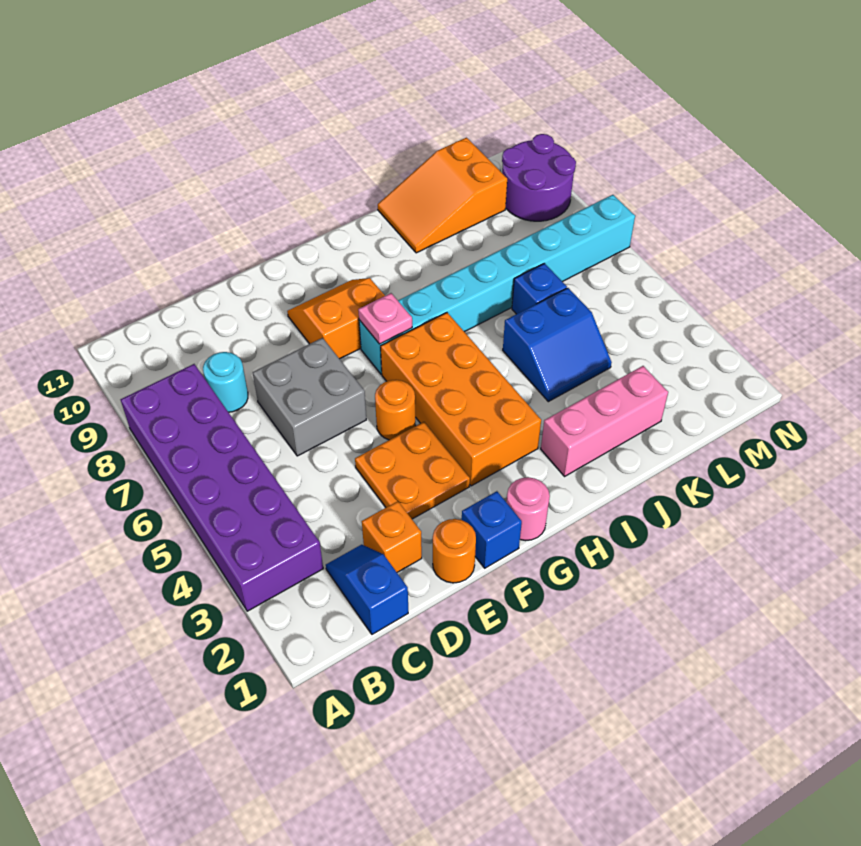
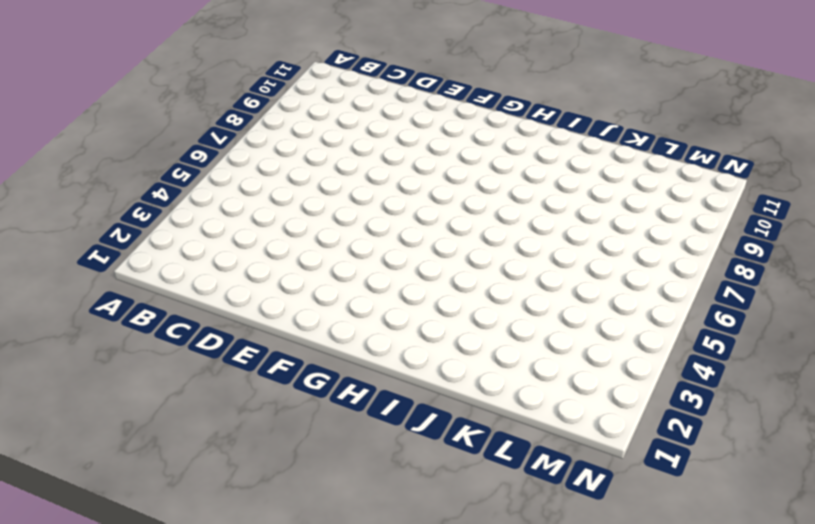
none -> purple 2x6 brick [121,364,323,611]
none -> blue 1x2 slope [326,545,408,634]
none -> cyan 1x1 round brick [203,352,248,412]

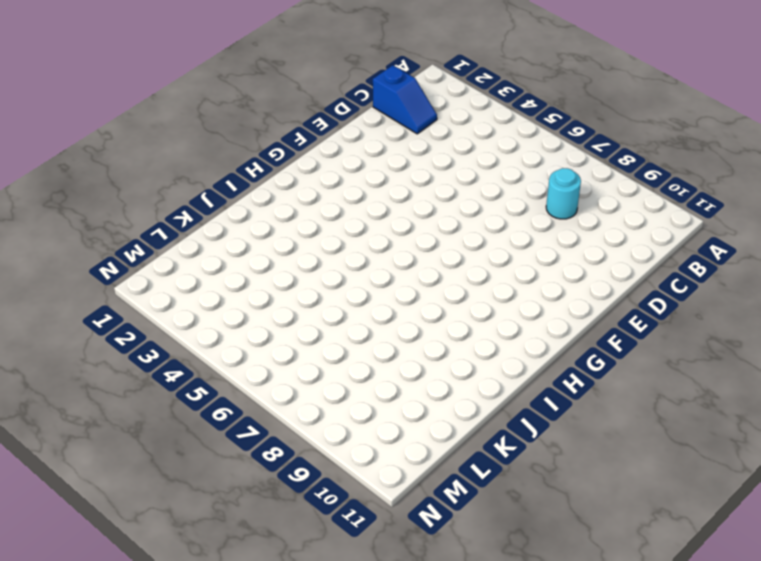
none -> purple 2x6 brick [121,364,323,611]
none -> orange 1x1 brick [362,501,422,572]
none -> grey 2x2 brick [253,338,366,456]

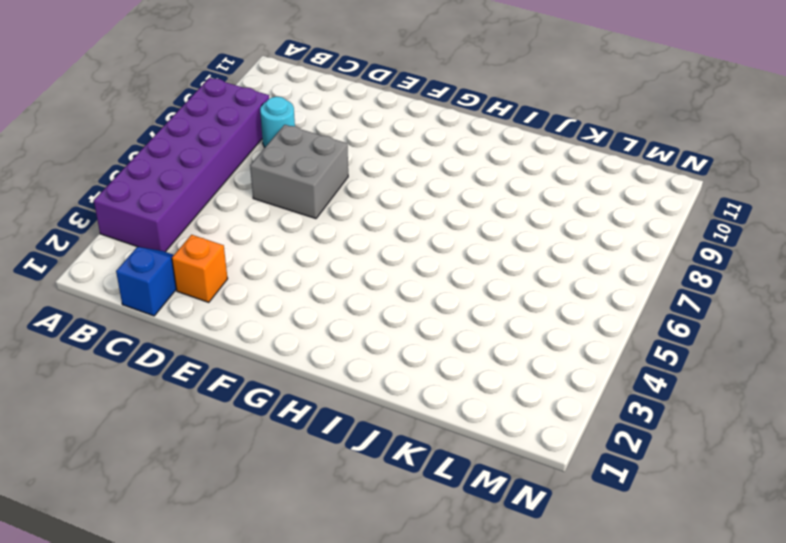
none -> orange 1x1 round brick [433,519,476,583]
none -> orange 2x2 plate [355,422,470,519]
none -> blue 1x1 brick [462,491,522,568]

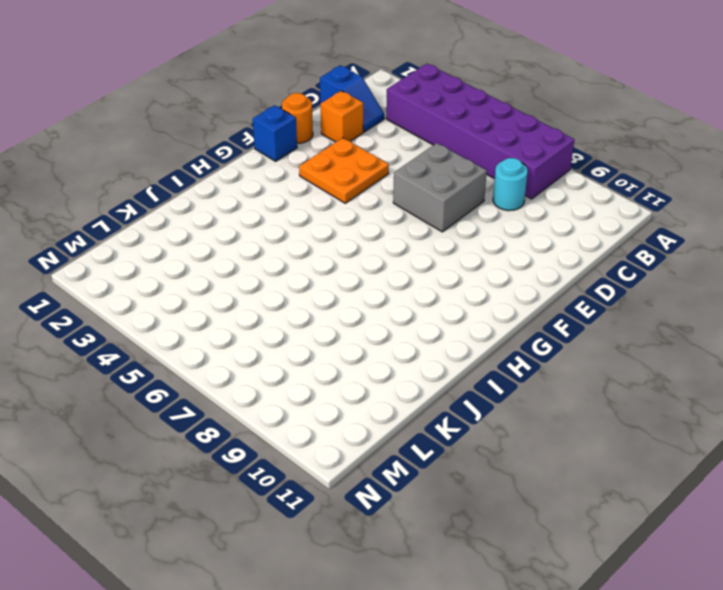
none -> orange 1x1 round brick [375,380,416,440]
none -> orange 2x2 slope [287,278,385,359]
none -> pink 1x1 round brick [506,477,550,541]

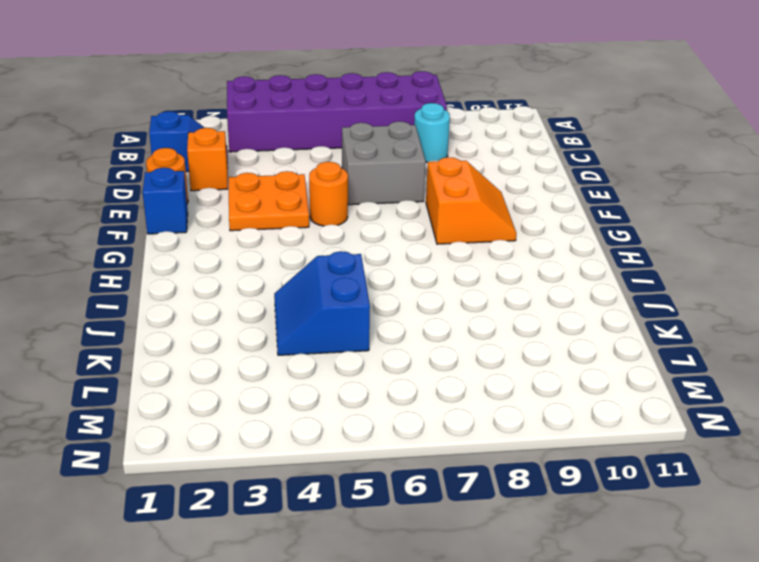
none -> pink 1x1 round brick [506,477,550,541]
none -> orange 2x4 brick [381,313,541,486]
none -> cyan 1x8 brick [359,195,635,374]

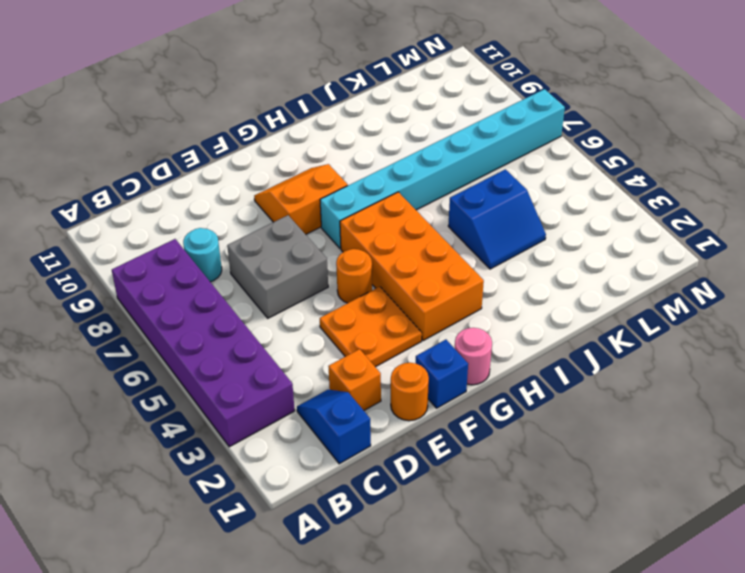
none -> pink 1x3 brick [541,366,668,476]
none -> orange 2x3 slope [378,138,507,253]
none -> blue 1x1 brick [512,263,567,314]

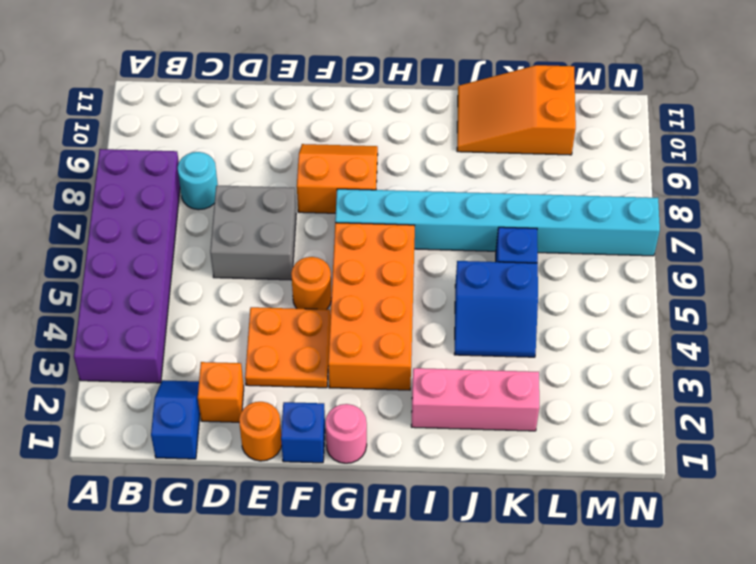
none -> purple 2x2 round brick [502,134,576,221]
none -> pink 1x1 plate [358,293,412,344]

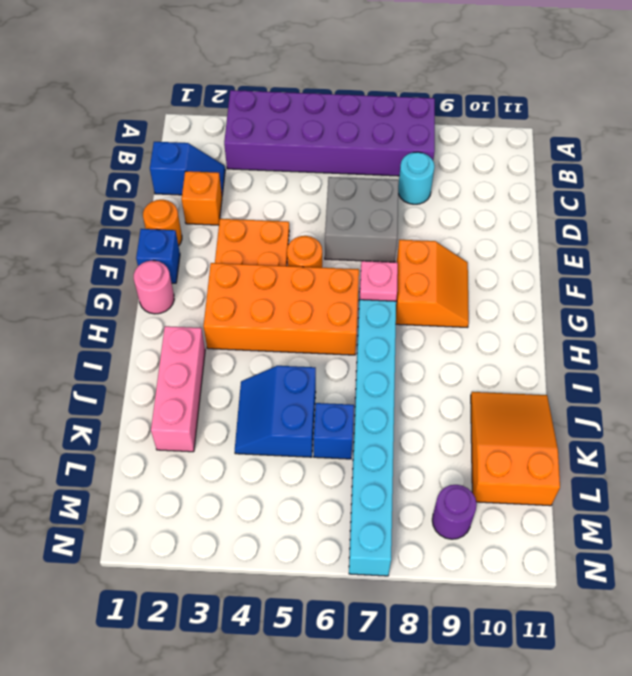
purple 1x1 round brick [432,485,477,539] -> purple 2x2 round brick [502,134,576,221]

